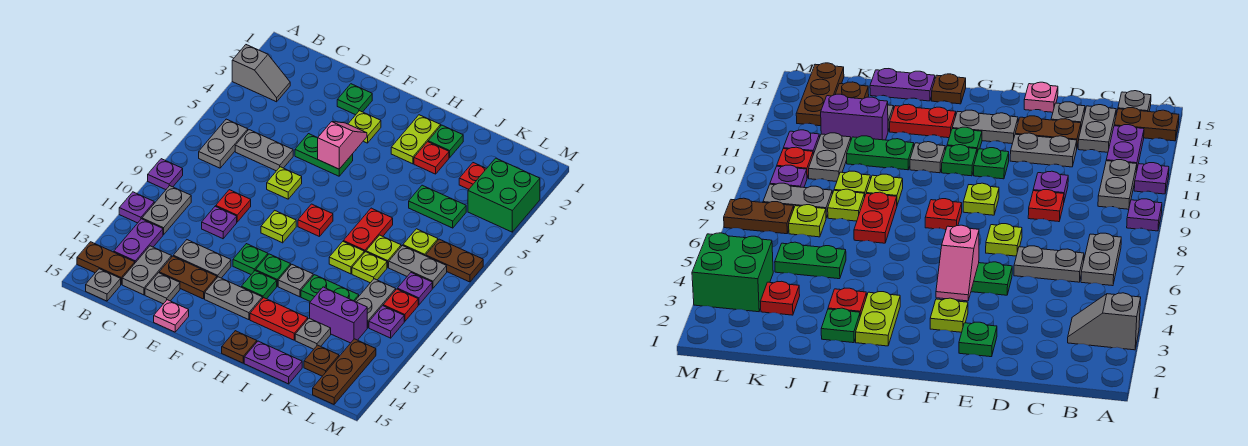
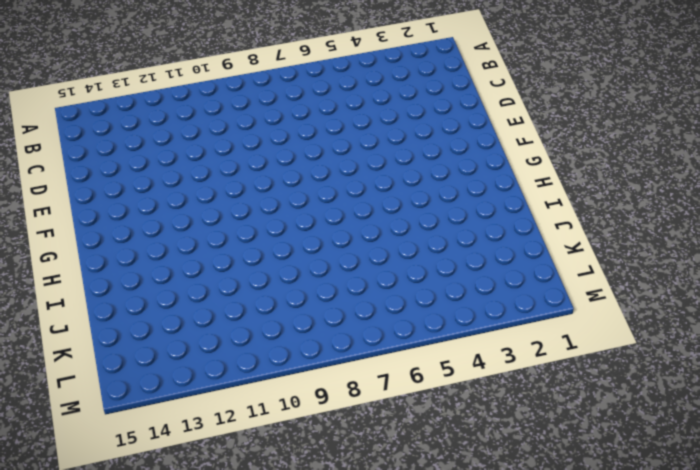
none -> grey 1x2 slope [232,45,290,102]
none -> purple 1x1 plate [148,159,183,190]
none -> purple 1x1 plate [119,192,154,223]
none -> brown 1x2 plate [77,242,135,284]

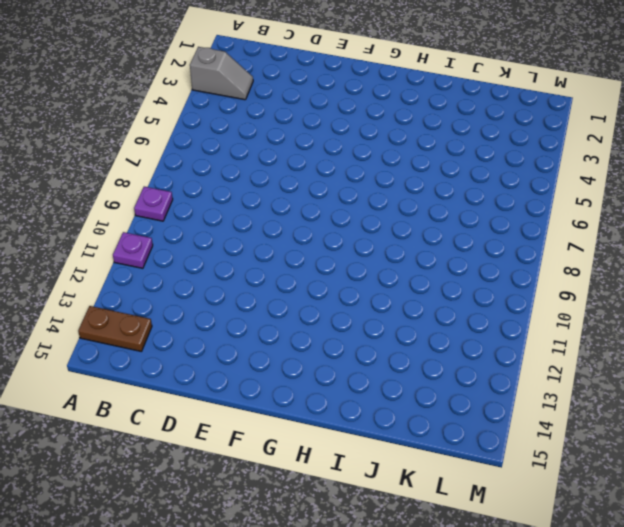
none -> grey 1x2 plate [199,119,248,168]
none -> grey 1x2 plate [142,186,191,235]
none -> purple 1x2 plate [114,219,163,263]
none -> grey 1x1 plate [86,269,121,301]

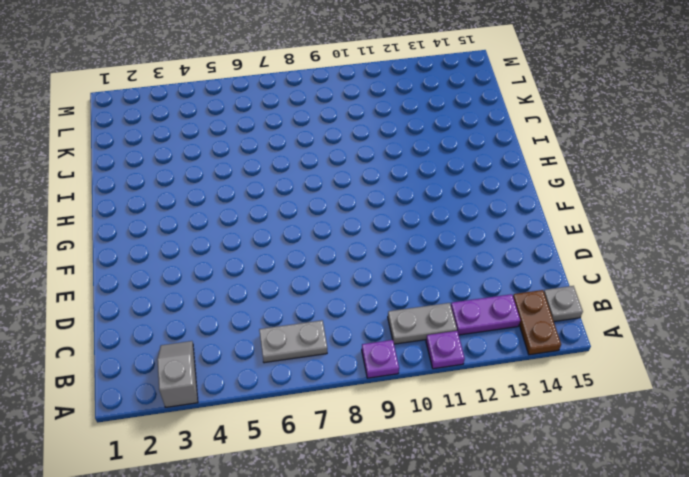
none -> grey 1x2 plate [235,130,293,171]
none -> grey 1x2 plate [122,246,172,295]
none -> red 1x1 plate [216,190,251,222]
none -> purple 1x1 plate [202,206,237,239]

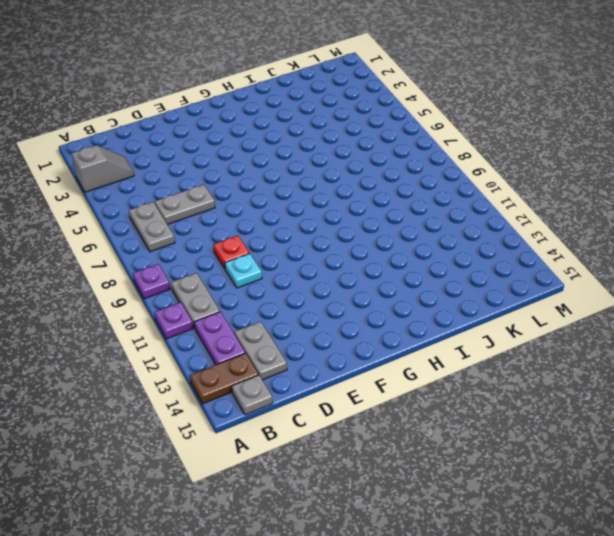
cyan 1x1 plate [225,253,262,288] -> purple 1x1 plate [202,206,237,239]
none -> grey 1x2 plate [173,240,231,278]
none -> brown 1x2 plate [159,256,217,299]
none -> grey 1x1 plate [145,273,180,304]
none -> green 1x1 plate [337,84,372,115]

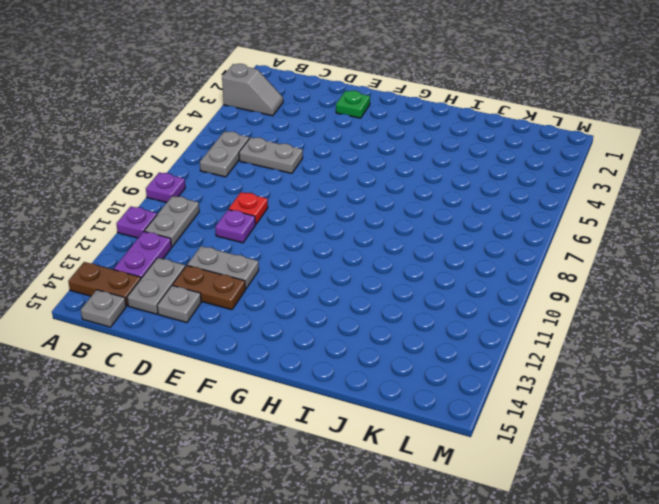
none -> green 1x2 plate [295,134,353,176]
none -> lime 1x1 plate [267,167,302,199]
none -> pink 1x1 plate [154,300,189,332]
none -> lime 1x1 plate [348,111,381,143]

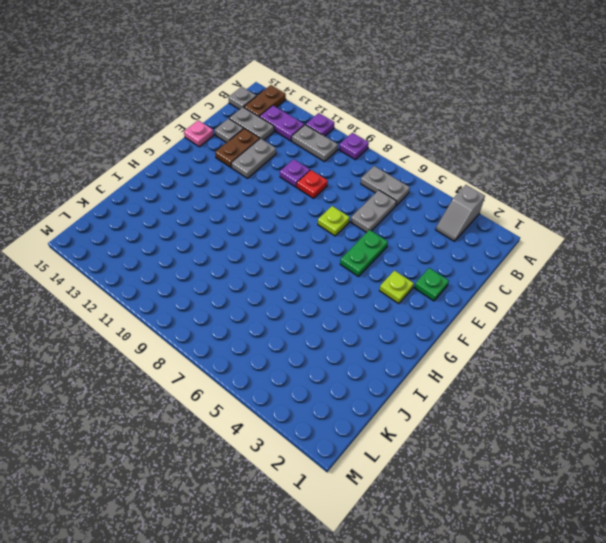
none -> lime 1x1 plate [261,210,296,243]
none -> green 1x1 plate [233,244,268,274]
none -> grey 1x2 plate [205,277,262,320]
none -> red 1x1 plate [298,204,333,237]

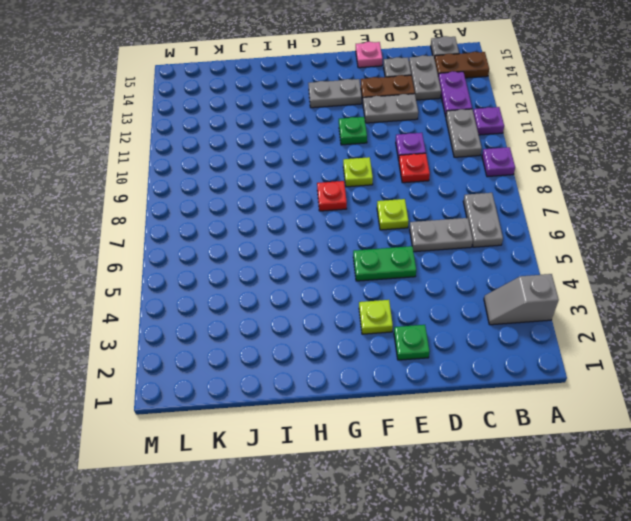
none -> green 1x1 plate [256,254,291,286]
none -> green 1x1 plate [241,271,277,299]
none -> lime 1x2 plate [391,115,441,164]
none -> grey 1x1 plate [278,265,313,297]

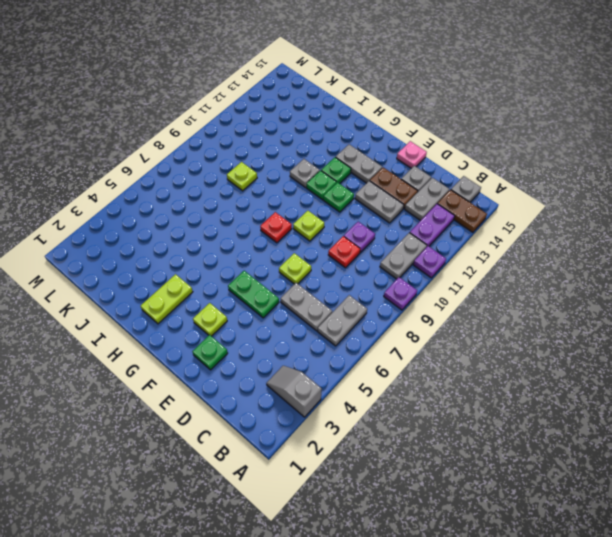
none -> red 1x2 plate [250,298,308,340]
none -> brown 1x1 plate [222,331,257,363]
none -> green 1x1 plate [428,125,463,157]
none -> red 1x1 plate [414,142,449,174]

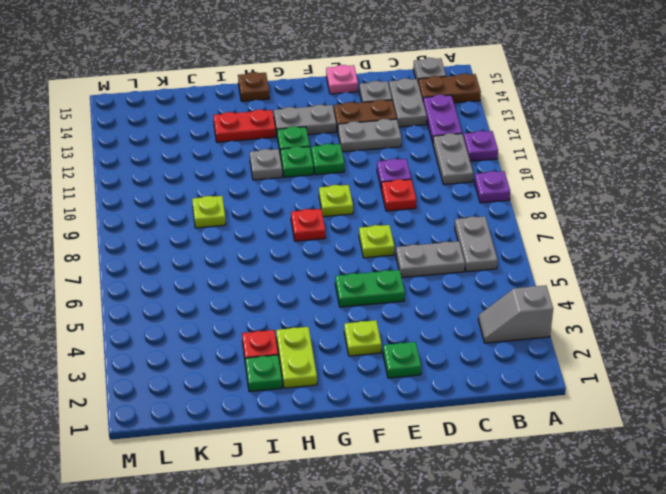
none -> red 1x2 plate [343,208,393,253]
none -> lime 1x1 plate [329,242,364,274]
none -> green 1x2 plate [301,275,359,302]
none -> purple 1x2 plate [244,341,302,384]

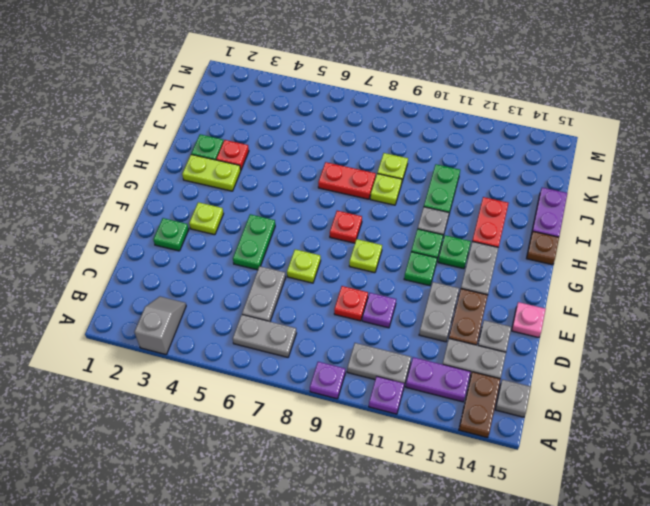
none -> green 1x2 plate [409,185,466,228]
none -> lime 1x1 plate [366,235,401,268]
none -> purple 1x2 brick [310,287,367,343]
none -> grey 1x1 plate [295,318,331,349]

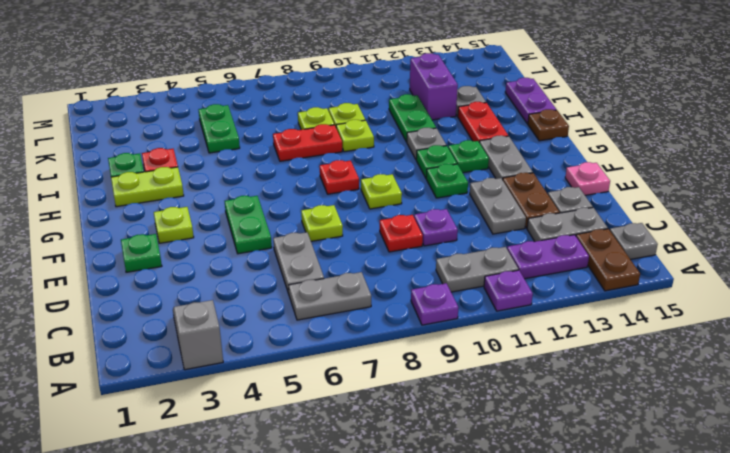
none -> red 1x1 plate [459,163,487,189]
none -> lime 1x1 plate [403,229,438,256]
none -> grey 1x2 plate [389,245,447,288]
none -> grey 1x2 plate [355,279,396,328]

